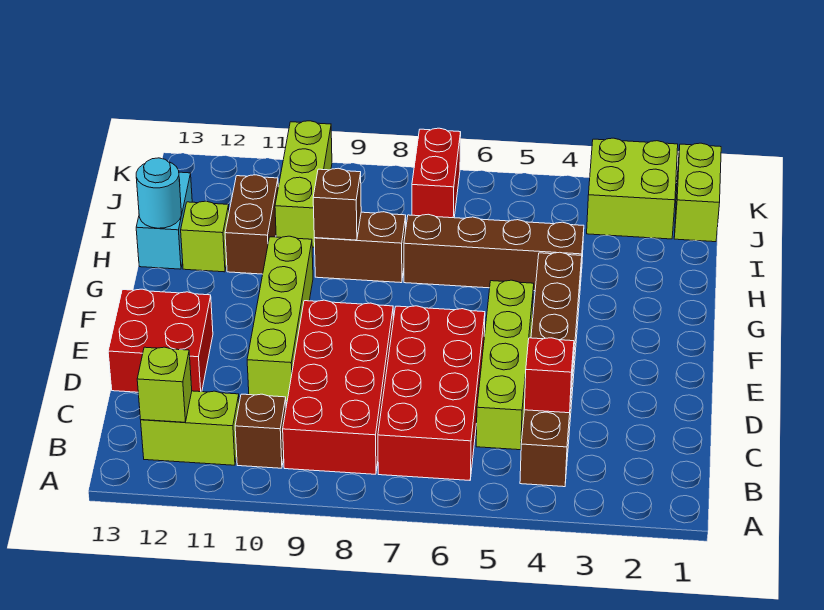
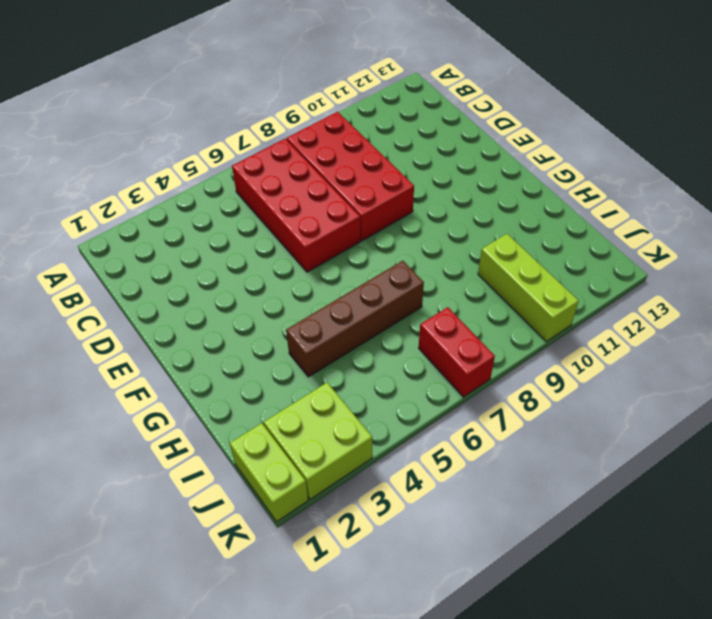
none -> brown 1x6 brick [520,252,582,487]
none -> brown 1x1 brick [235,394,286,468]
none -> lime 1x2 brick [141,391,239,465]

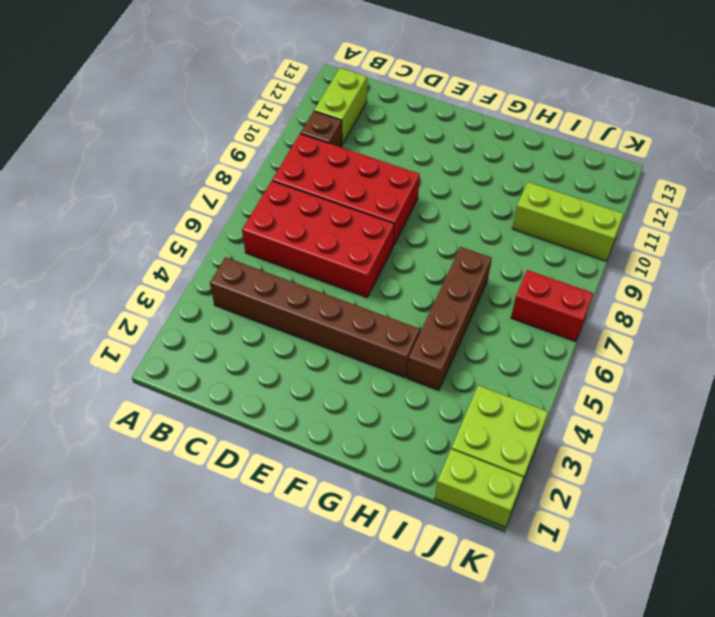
none -> lime 1x4 brick [476,280,534,450]
none -> lime 1x4 brick [247,236,313,402]
none -> red 2x2 brick [108,289,213,392]

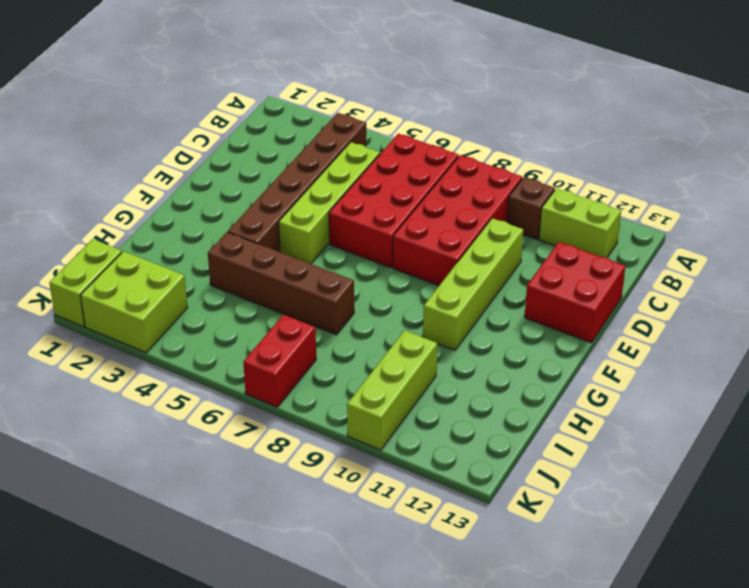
none -> brown 1x2 brick [314,212,406,283]
none -> brown 1x2 brick [225,175,278,274]
none -> lime 1x1 brick [181,201,229,272]

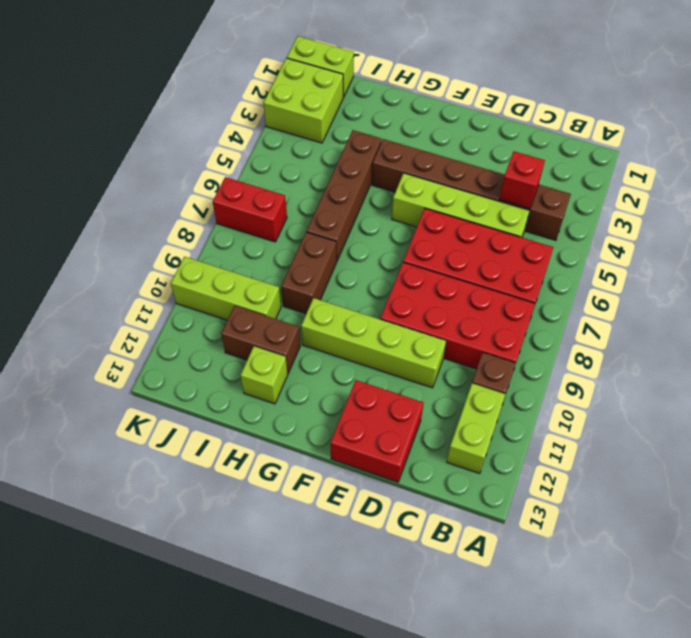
none -> cyan 1x2 brick [136,172,192,269]
none -> lime 1x1 brick [137,347,192,422]
none -> brown 1x1 brick [313,168,361,240]

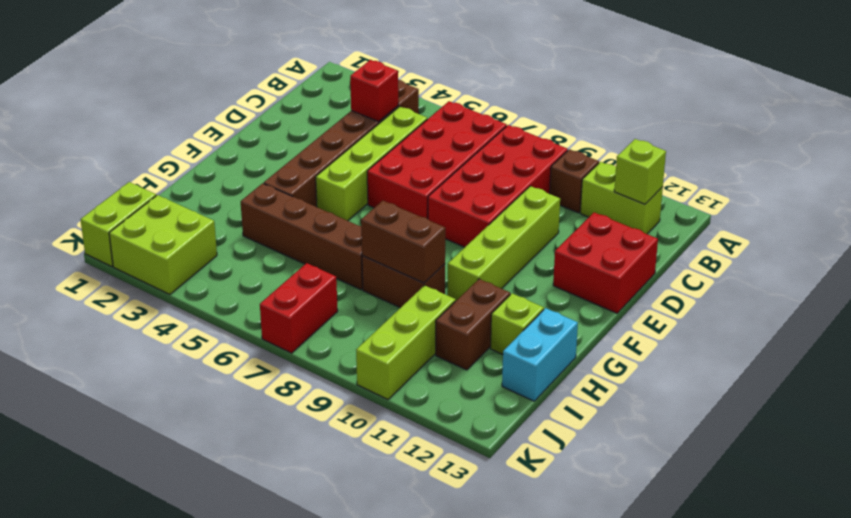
brown 1x2 brick [361,201,445,283] -> brown 1x1 brick [313,168,361,240]
none -> cyan 1x1 round brick [136,158,181,228]

